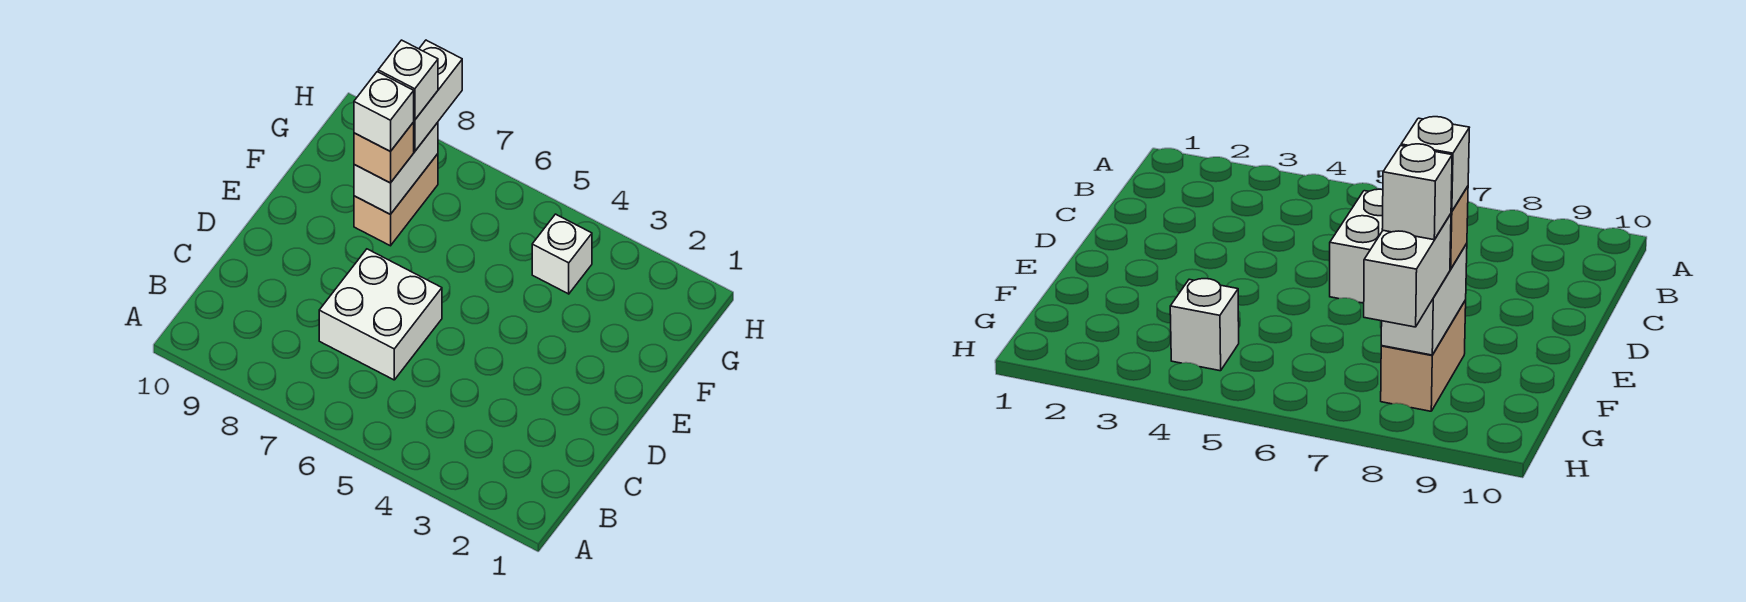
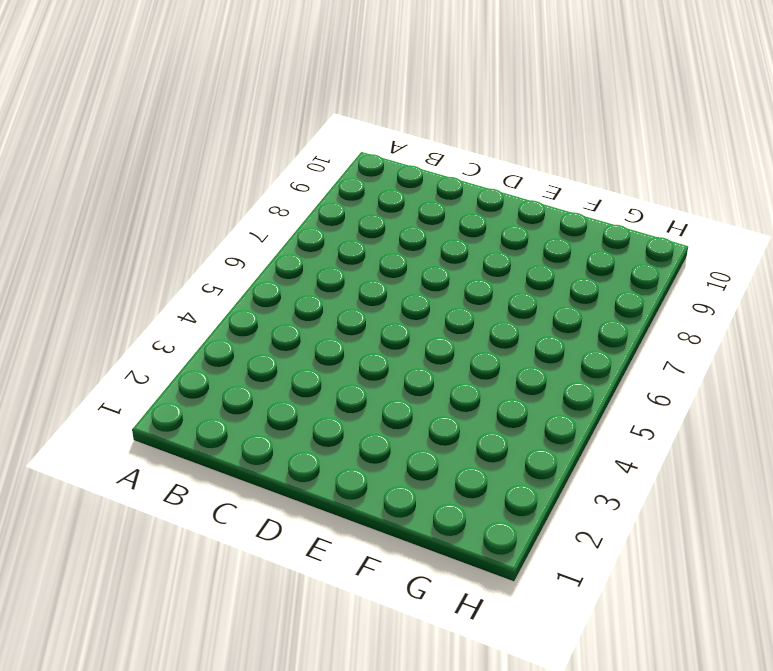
none -> white 2x2 brick [319,249,442,380]
none -> tan 1x2 brick [354,154,438,246]

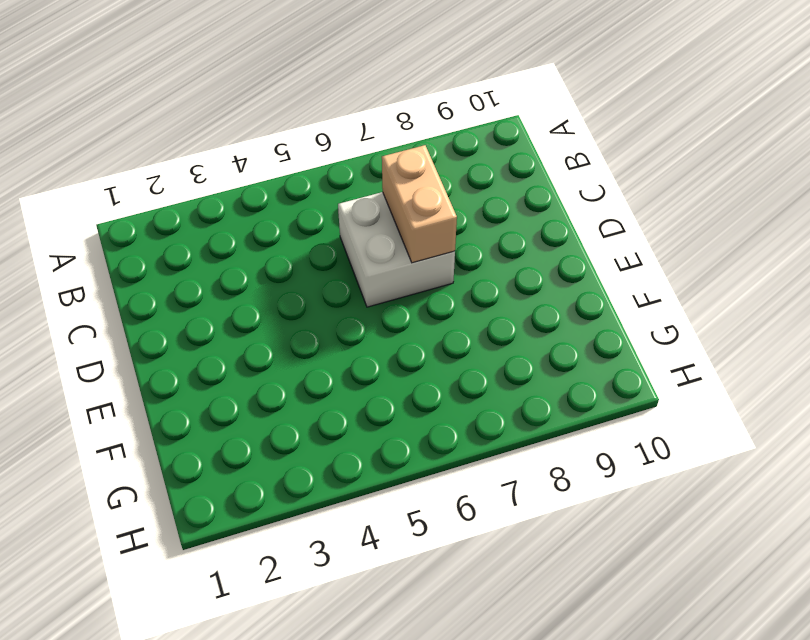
tan 1x2 brick [382,145,457,263] -> tan 1x2 brick moved to [354,154,438,246]
none -> white 1x1 brick [532,214,592,294]
none -> white 1x2 brick [354,122,438,214]

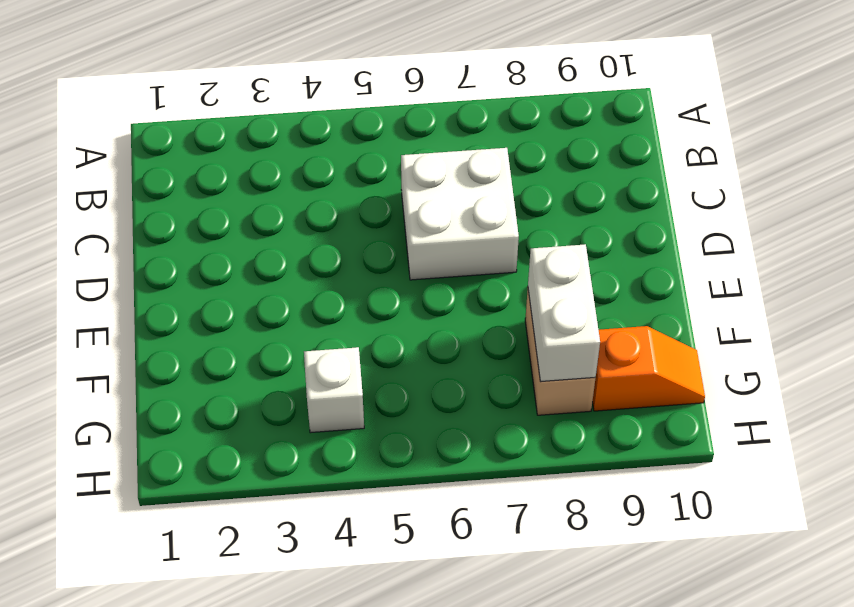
orange 1x2 slope [593,326,705,411] -> none
none -> tan 1x1 brick [354,122,414,183]
none -> white 1x2 brick [414,40,462,151]

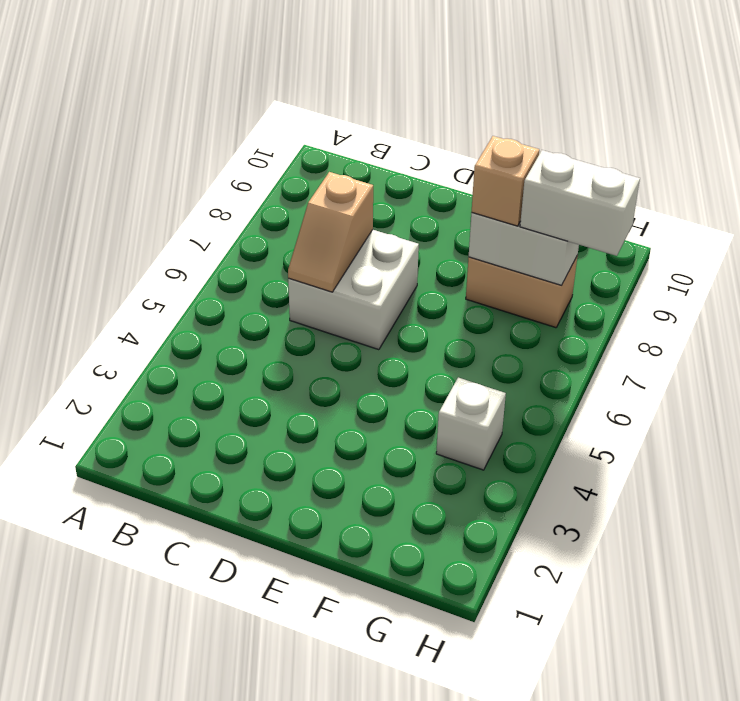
tan 1x2 slope [288,172,373,292] -> none
none -> white 1x1 brick [354,72,414,152]
none -> white 1x1 brick [378,40,438,120]

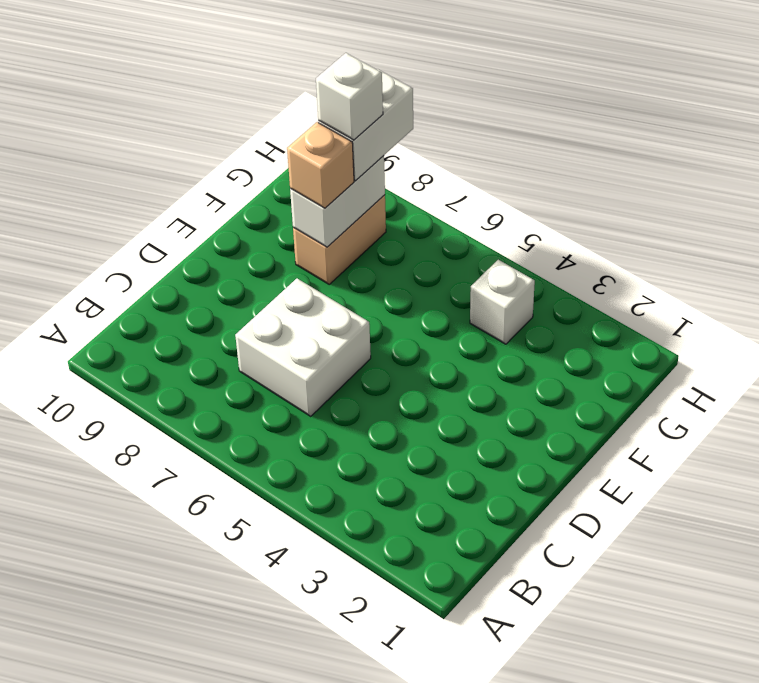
none -> white 1x1 brick [354,72,414,152]

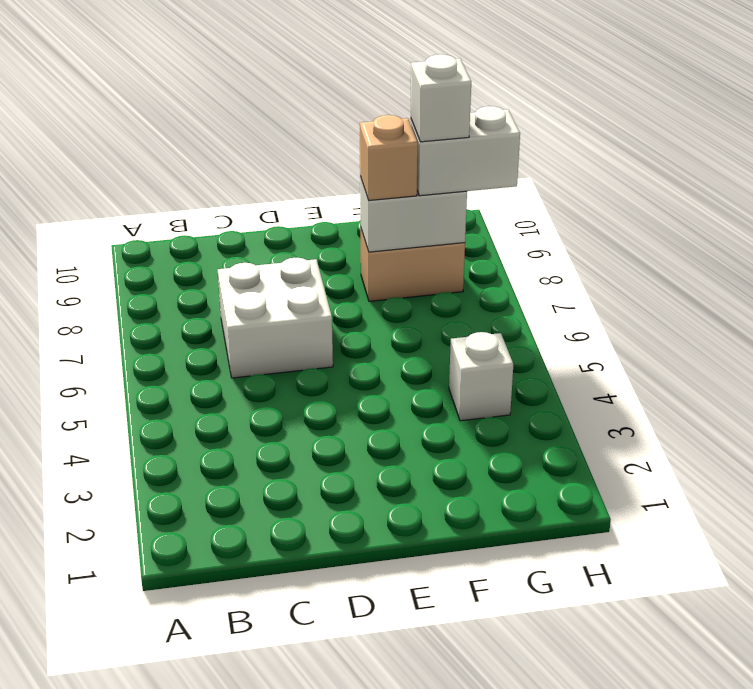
none -> white 1x1 brick [354,72,414,152]

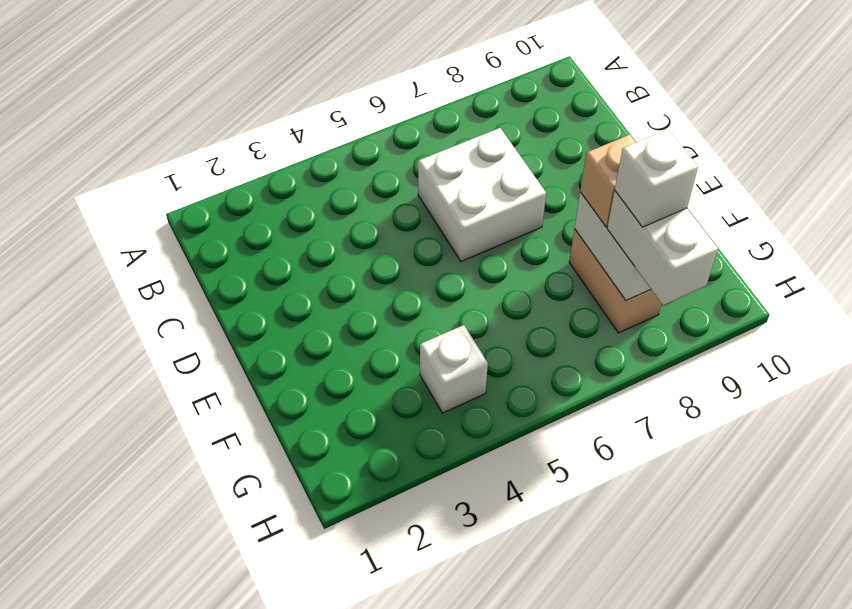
none -> white 1x1 brick [354,72,414,152]

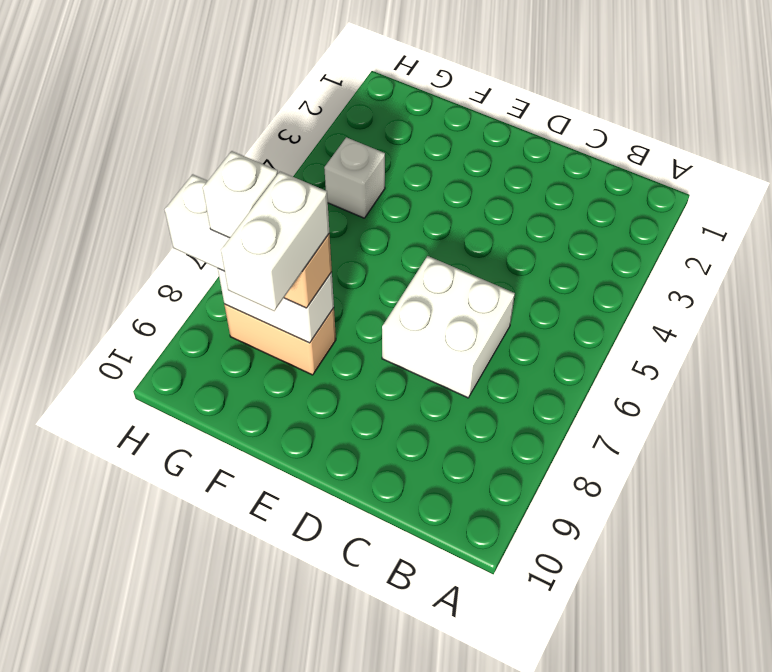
white 1x2 brick [221,172,329,311] -> white 1x1 brick [354,72,414,152]

